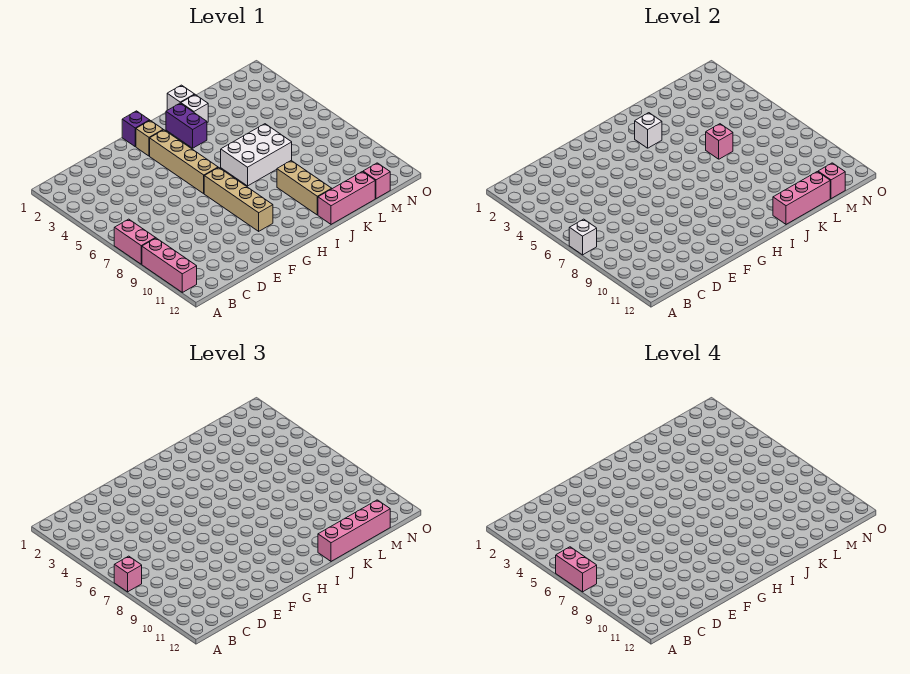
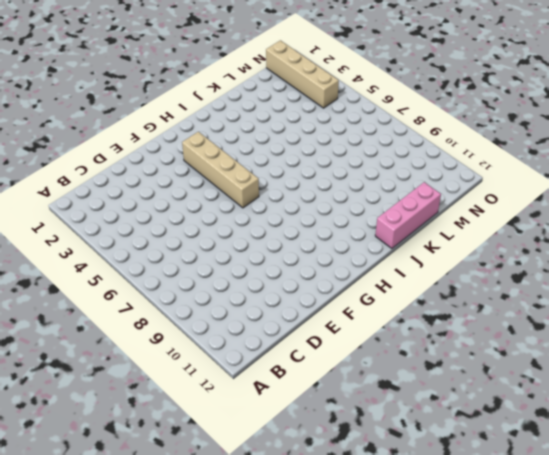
tan 1x4 brick [266,40,339,108] -> tan 1x4 brick moved to [204,168,273,231]
none -> pink 1x2 brick [114,219,155,264]
none -> pink 1x3 brick [142,238,197,292]
none -> purple 1x1 brick [122,111,150,147]

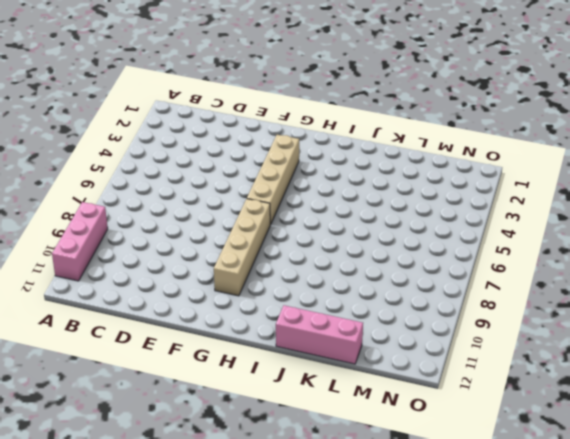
none -> pink 1x2 brick [114,219,155,264]
none -> purple 1x1 brick [122,111,150,147]
none -> tan 1x1 brick [136,121,163,156]

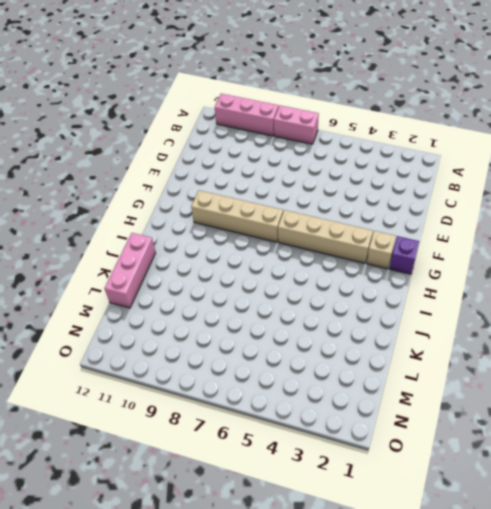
none -> purple 1x2 brick [166,103,207,148]
none -> white 2x3 brick [221,124,292,186]
none -> white 1x1 brick [167,85,195,110]

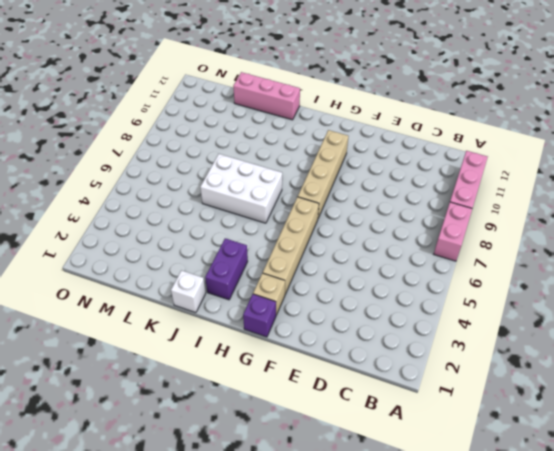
none -> white 1x1 brick [181,95,208,123]
none -> tan 1x3 brick [277,161,332,215]
none -> pink 1x1 brick [363,163,390,199]

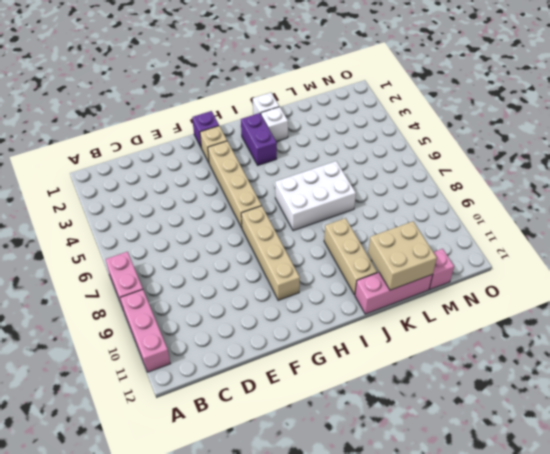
tan 2x2 brick [368,221,437,290] -> pink 1x3 brick [773,172,830,225]
none -> white 1x1 brick [569,219,597,255]
none -> white 1x1 brick [635,113,662,148]
none -> pink 1x1 brick [706,124,733,159]

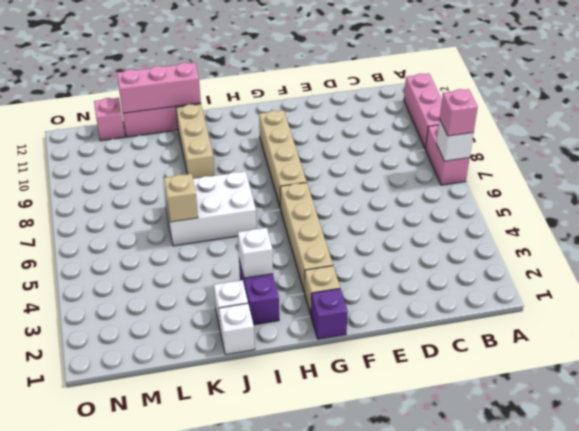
tan 1x1 brick [164,174,198,222] -> pink 1x1 brick [706,124,733,159]
none -> pink 1x1 brick [818,163,845,199]
none -> pink 1x4 brick [318,500,390,562]
none -> pink 1x2 brick [556,547,597,592]

